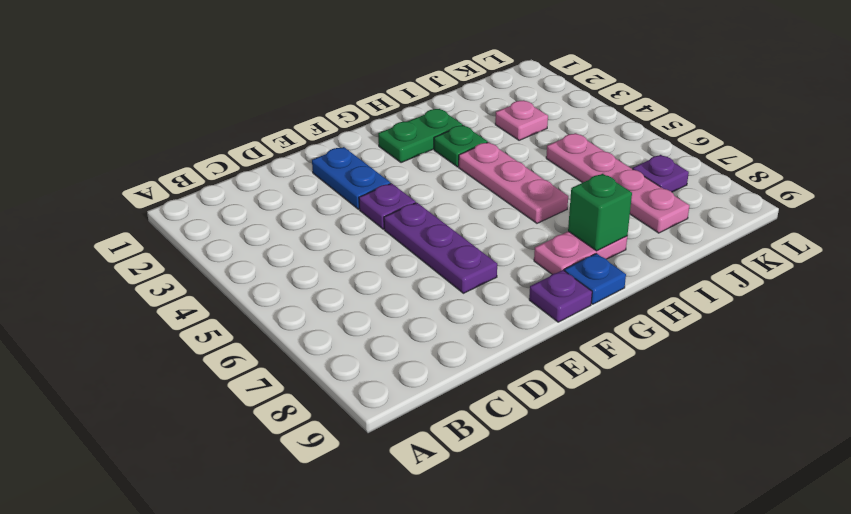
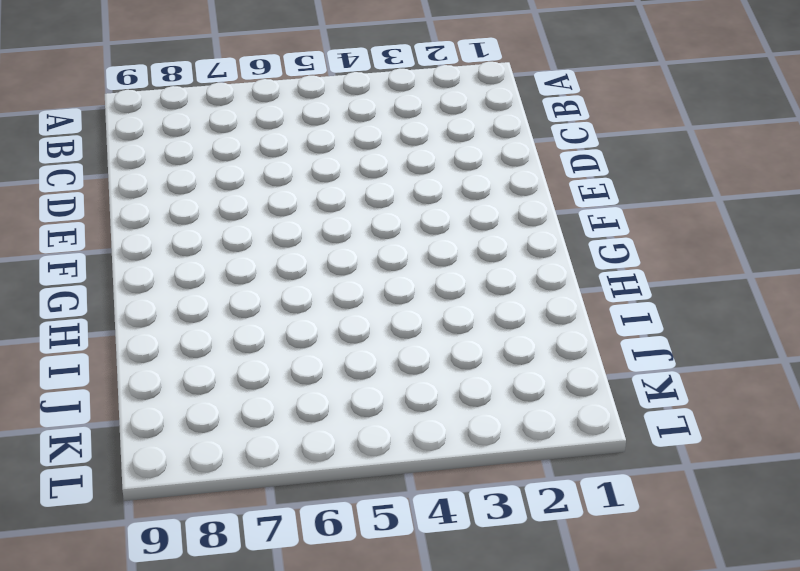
none -> blue 1x2 plate [312,147,391,209]
none -> purple 1x1 plate [359,183,416,229]
none -> purple 1x3 plate [384,203,497,293]

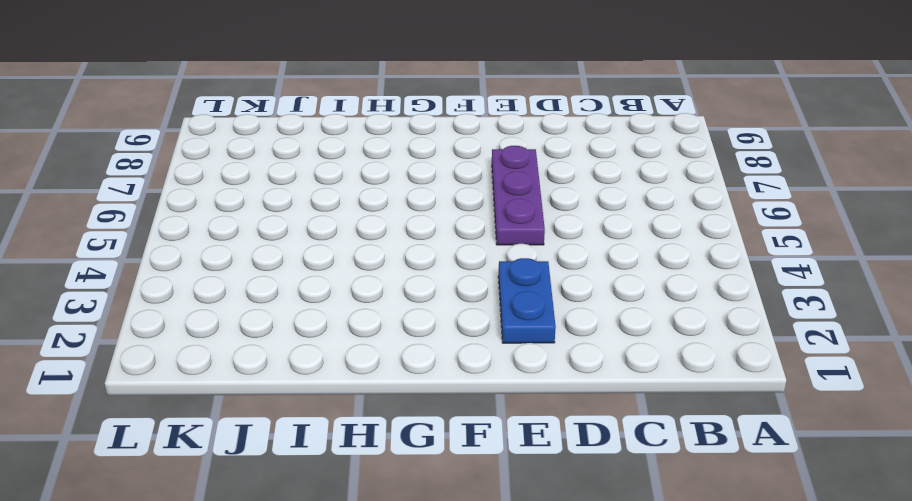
none -> purple 1x1 plate [359,183,416,229]
none -> purple 1x1 plate [529,270,592,322]
none -> green 1x2 plate [378,109,463,163]

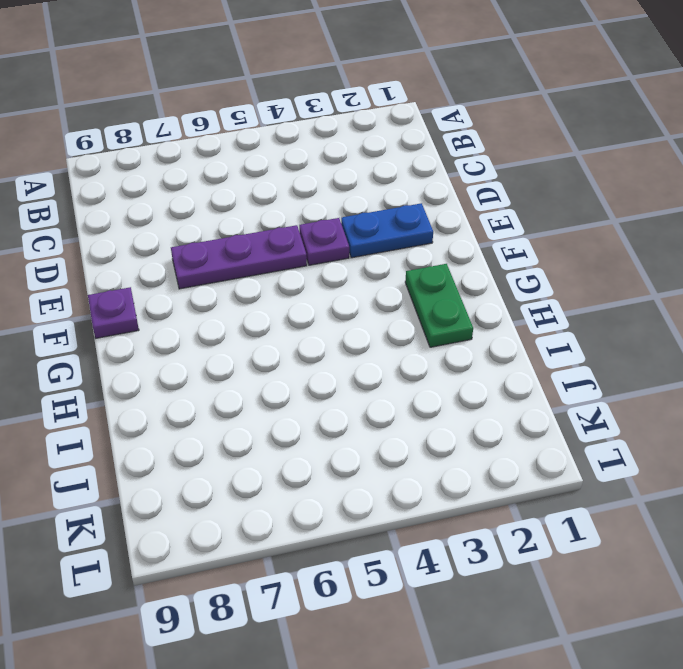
none -> pink 1x2 plate [534,231,627,274]
none -> blue 1x1 plate [564,253,626,304]
none -> green 1x1 plate [434,125,488,167]

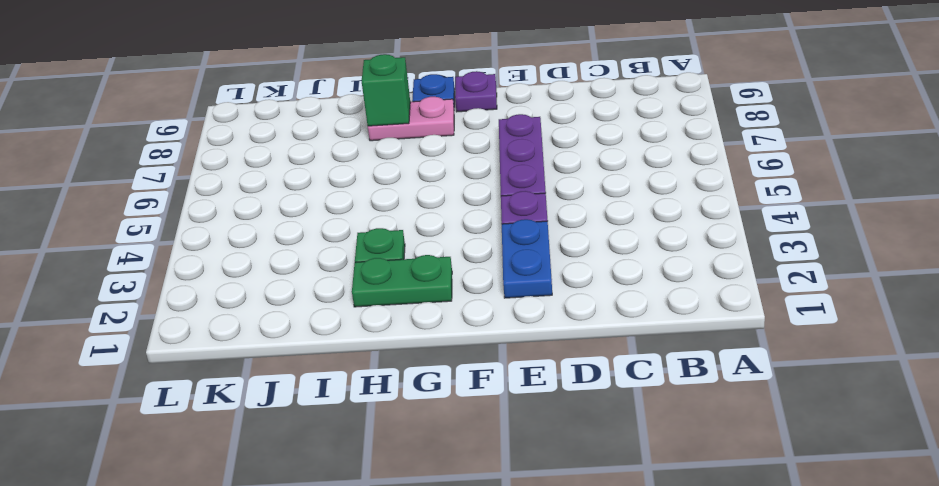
none -> pink 1x3 plate [459,142,568,223]
none -> pink 1x1 plate [495,101,548,140]
none -> pink 1x4 plate [546,133,689,233]

